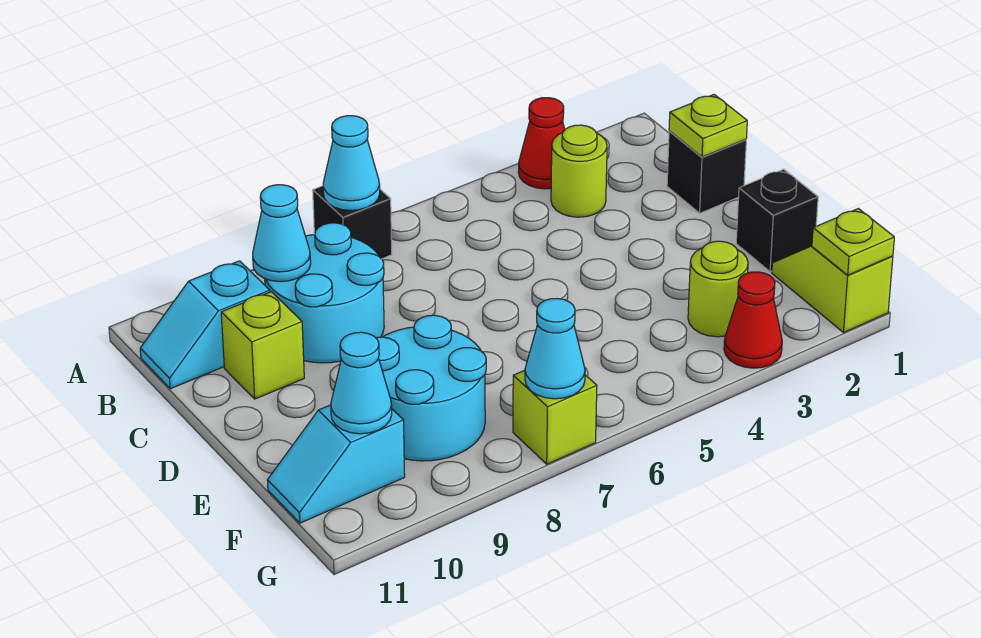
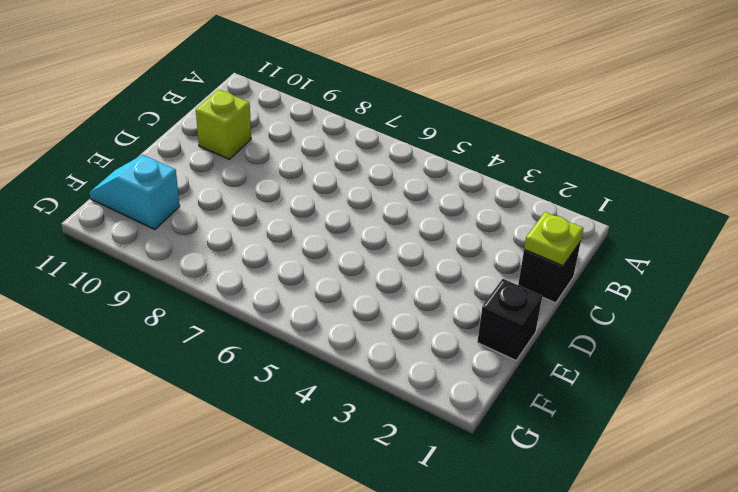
none -> red 1x1 cone [518,98,565,189]
none -> black 1x1 brick [313,186,392,259]
none -> lime 1x1 round brick [551,125,607,217]

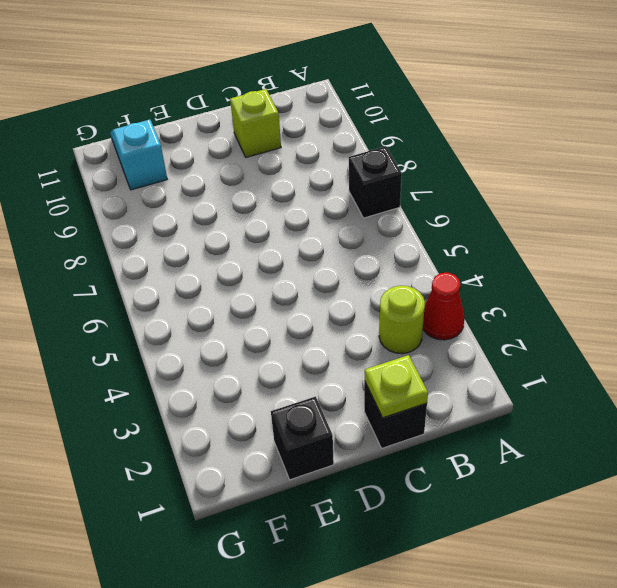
none -> cyan 2x2 round brick [265,223,384,363]
none -> cyan 1x2 slope [140,261,270,389]
none -> cyan 2x2 round brick [376,315,486,461]

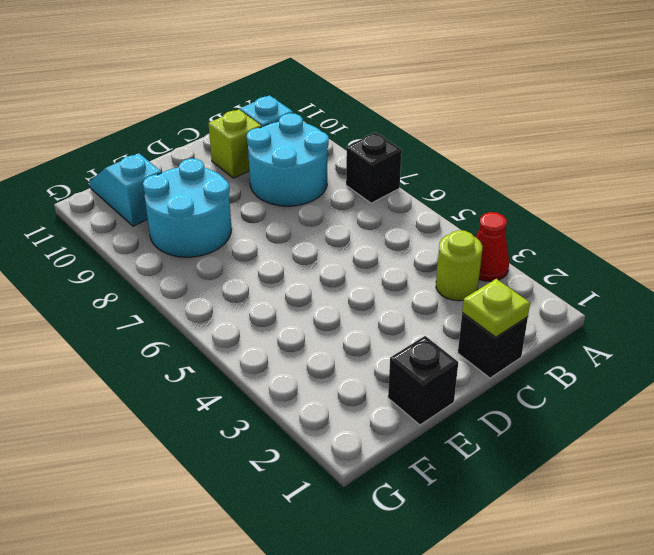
none -> lime 1x2 slope [772,246,893,333]
none -> lime 1x1 round brick [688,241,748,337]
none -> red 1x1 cone [724,272,782,368]

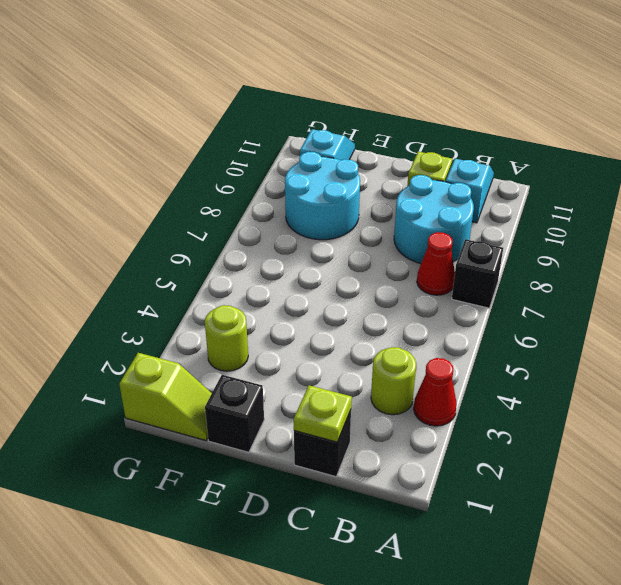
red 1x1 cone [417,232,455,295] -> red 1x1 cone moved to [724,272,782,368]
none -> lime 1x1 brick [513,370,597,464]
none -> cyan 1x1 cone [323,116,380,210]
none -> cyan 1x1 cone [253,185,311,282]

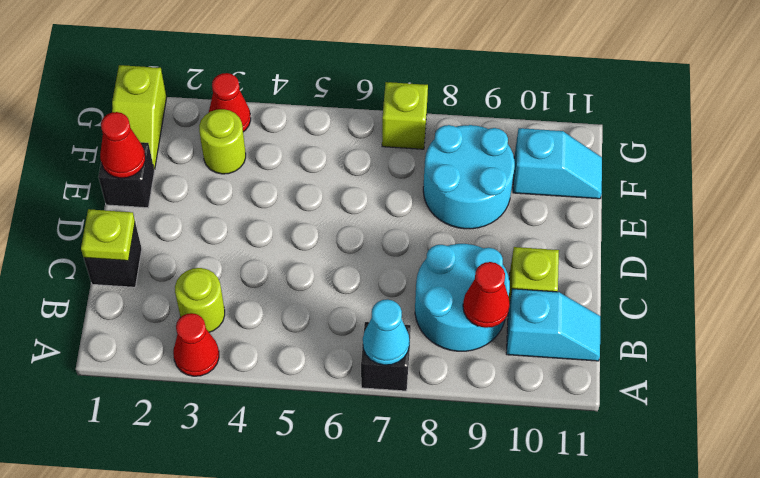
red 1x1 cone [463,262,510,328] -> cyan 1x1 cone [253,185,311,282]
red 1x1 cone [100,112,145,178] -> none
none -> cyan 1x1 cone [331,332,392,434]
none -> lime 1x1 plate [812,209,894,275]
none -> cyan 1x1 cone [525,298,585,399]

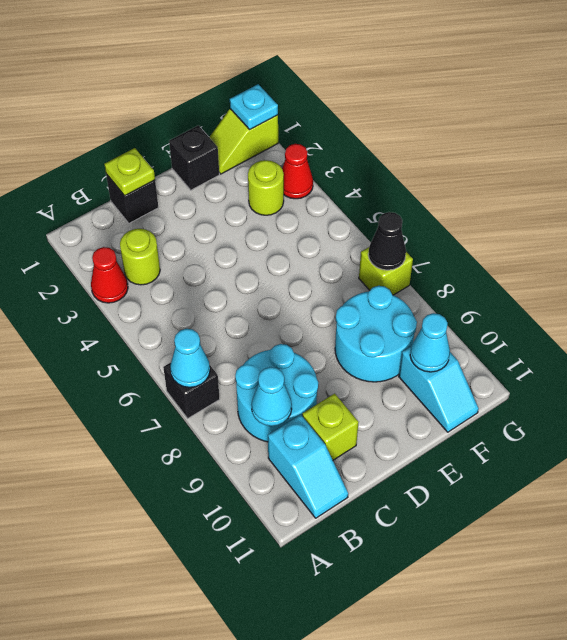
cyan 1x1 plate [230,84,278,129] -> lime 1x1 plate [812,209,894,275]
black 1x1 cone [368,212,406,270] -> cyan 1x1 cone [525,298,585,399]

